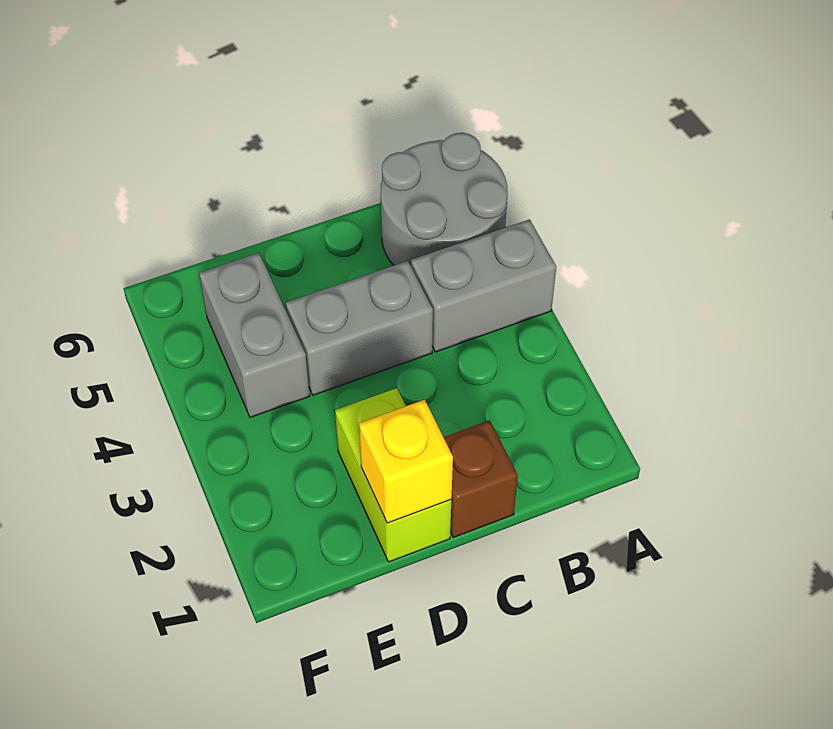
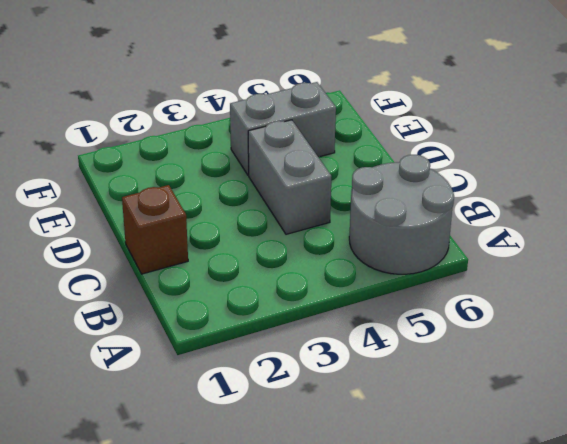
none -> grey 1x2 brick [411,219,556,352]
none -> lime 1x2 brick [335,388,451,562]

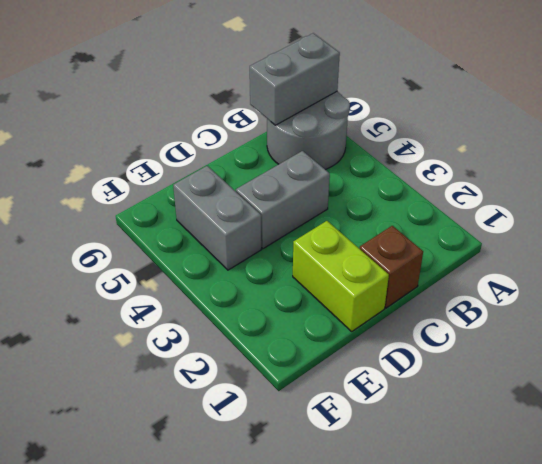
grey 1x2 brick [250,33,340,125] -> grey 1x2 brick moved to [411,219,556,352]
none -> yellow 1x1 brick [359,400,453,523]

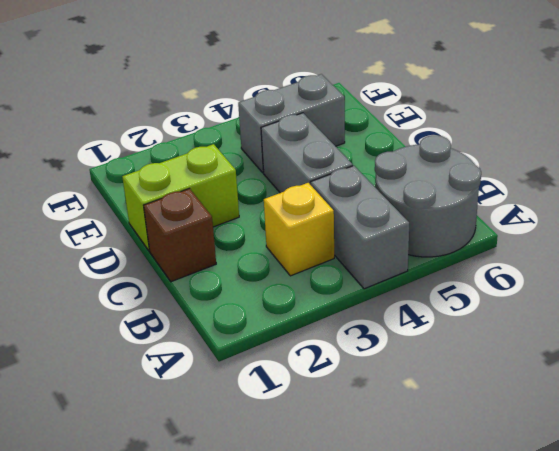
yellow 1x1 brick [264,183,334,276] -> yellow 1x1 brick moved to [359,400,453,523]

